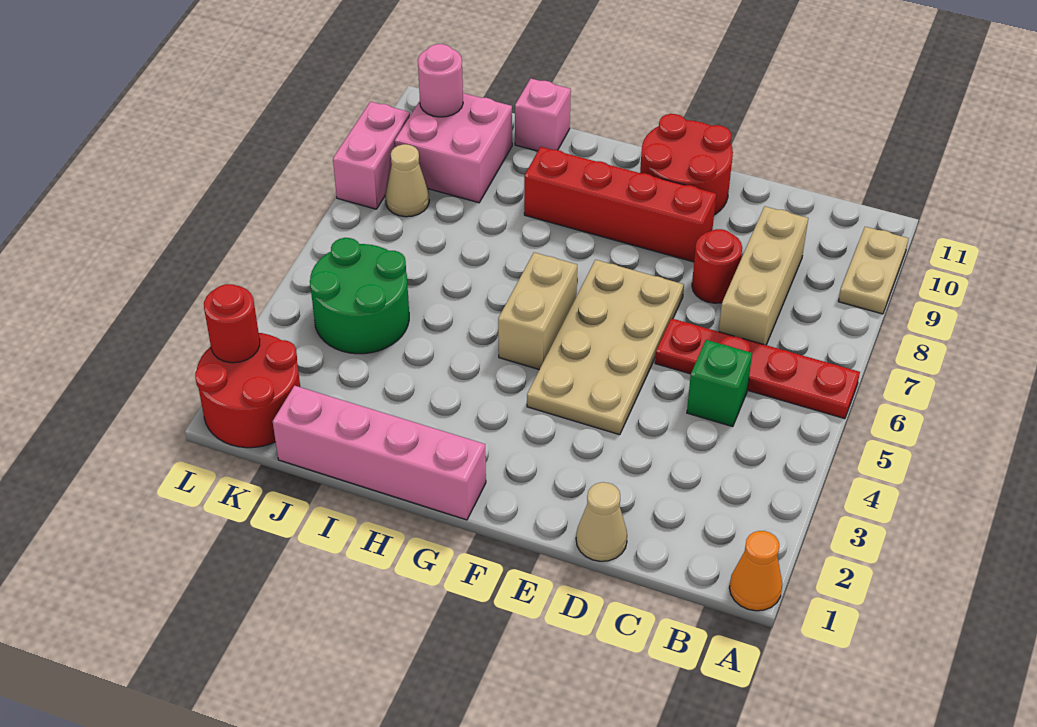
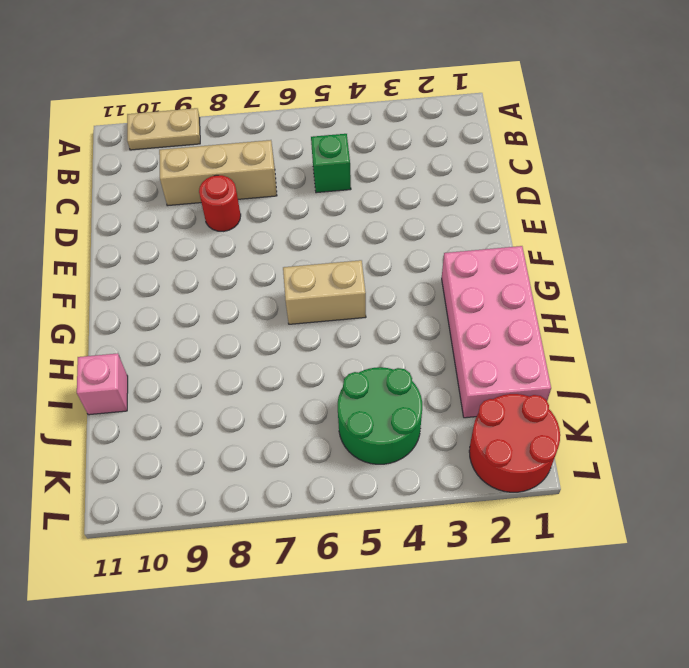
pink 2x4 brick [442,246,551,418] -> pink 1x4 brick [273,386,486,520]
none -> orange 1x1 cone [729,531,782,611]
none -> red 1x4 plate [655,318,860,419]
none -> tan 1x1 cone [576,482,627,561]

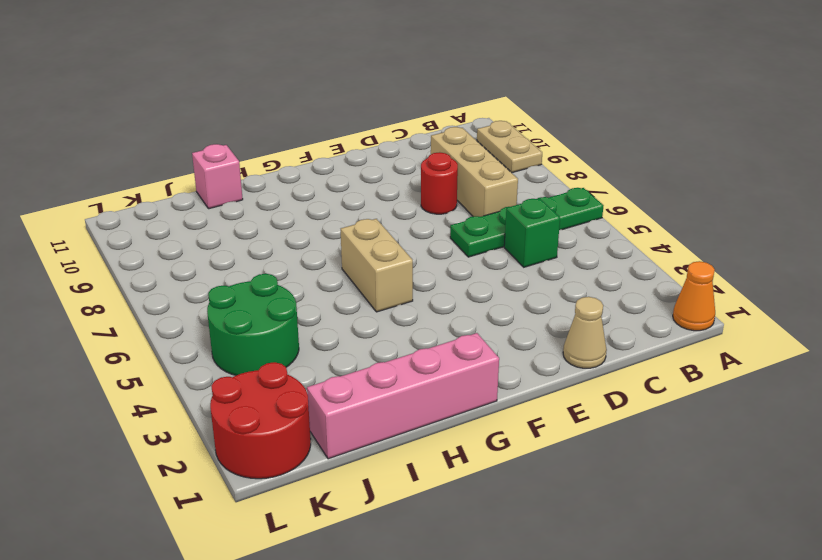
green 1x4 plate [450,188,604,257] -> red 1x4 plate [655,318,860,419]
none -> tan 2x4 plate [527,260,684,435]
none -> red 1x4 brick [524,147,716,262]
none -> red 2x2 round brick [640,114,733,215]

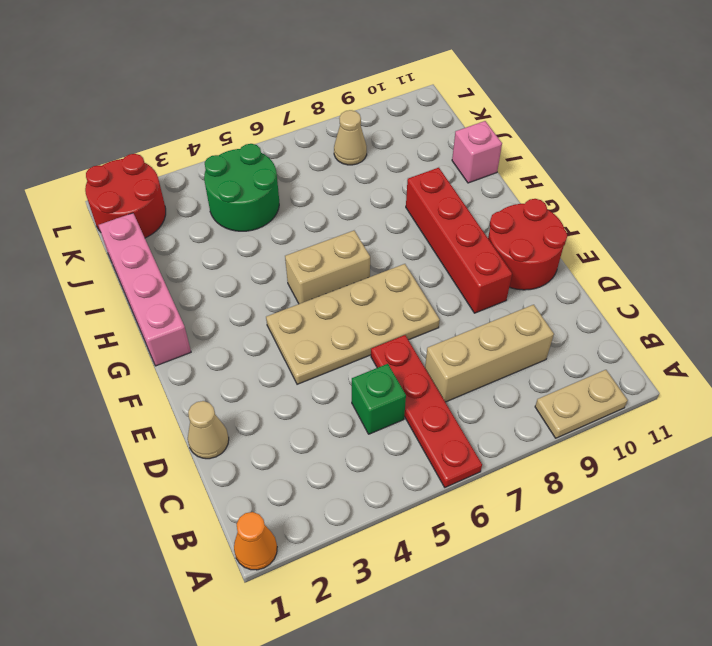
none -> red 1x1 round brick [692,229,742,303]
none -> pink 2x2 brick [395,93,512,203]
none -> pink 1x2 brick [333,102,410,209]

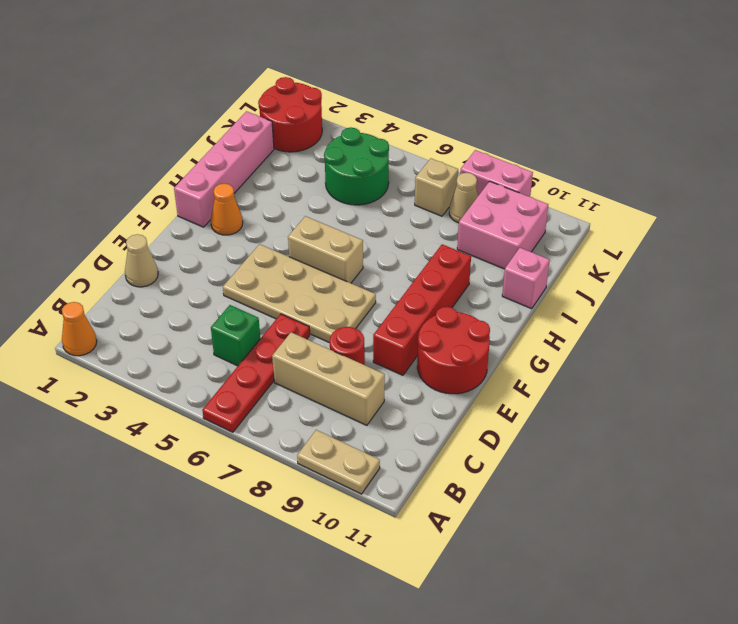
orange 1x1 cone [211,183,243,235] -> none
tan 1x1 brick [415,158,458,216] -> none
none -> pink 1x1 round brick [418,44,463,117]
none -> red 1x1 round brick [204,284,260,363]

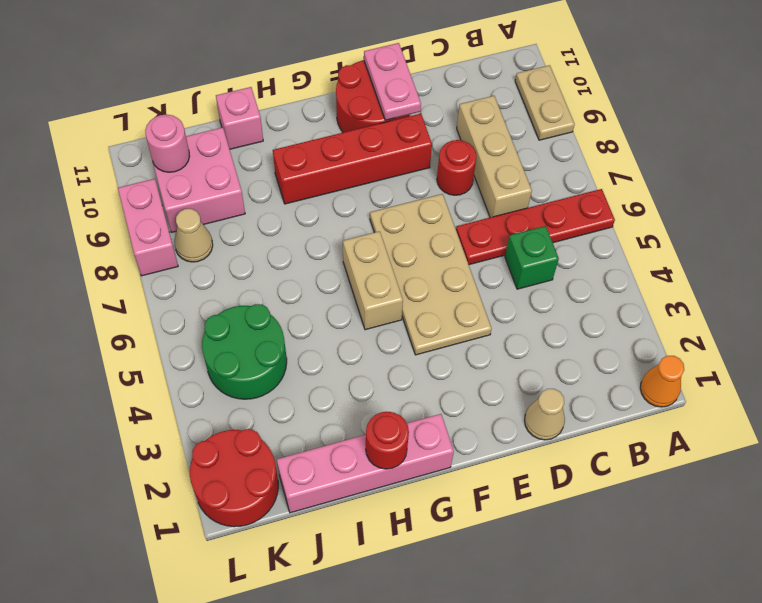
pink 1x2 plate [364,43,421,120] -> none
red 1x1 round brick [366,412,409,469] -> red 1x1 round brick moved to [204,284,260,363]

